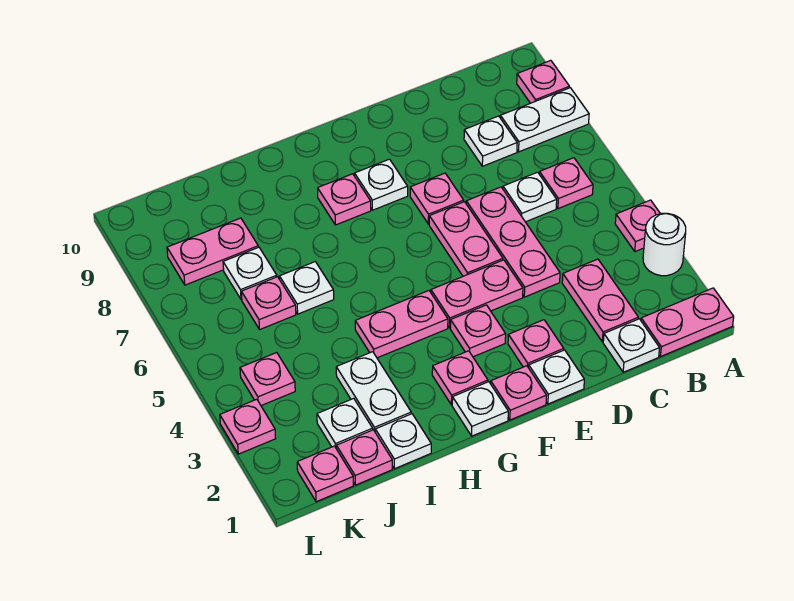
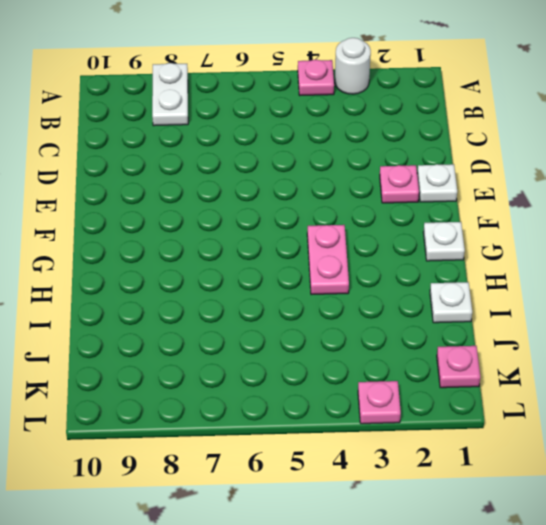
none -> pink 1x2 plate [641,288,734,356]
none -> pink 1x1 plate [517,60,569,103]
none -> pink 1x1 plate [539,158,593,209]
none -> white 1x1 plate [603,319,659,372]

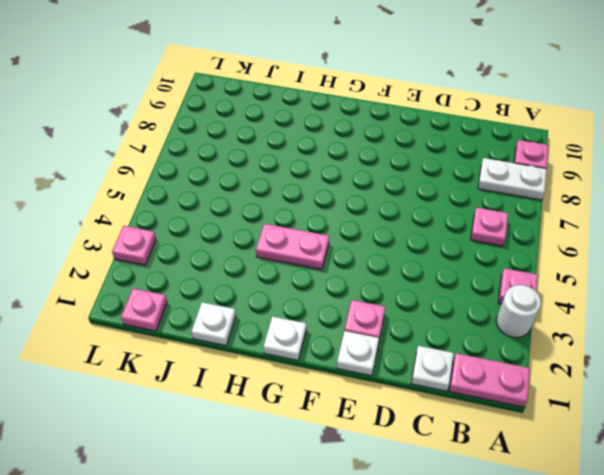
none -> pink 1x2 plate [562,259,638,342]
none -> white 1x1 plate [503,172,557,222]
none -> white 1x1 plate [464,116,517,166]
none -> pink 1x3 plate [466,187,560,297]

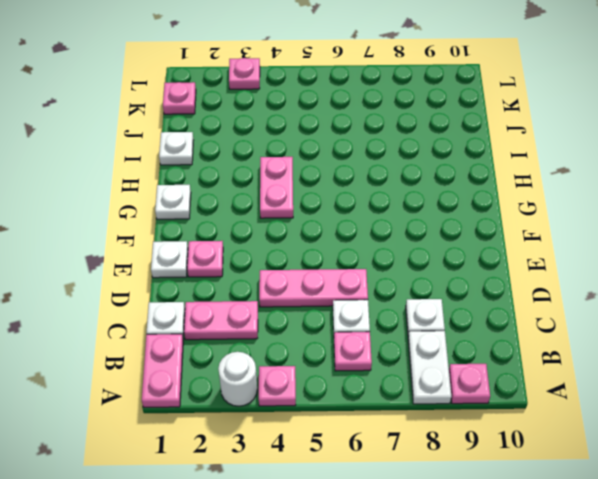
none -> pink 1x2 plate [431,260,523,328]
none -> pink 1x2 plate [429,202,503,276]
none -> pink 1x1 plate [410,173,464,224]
none -> pink 1x1 plate [491,366,547,420]

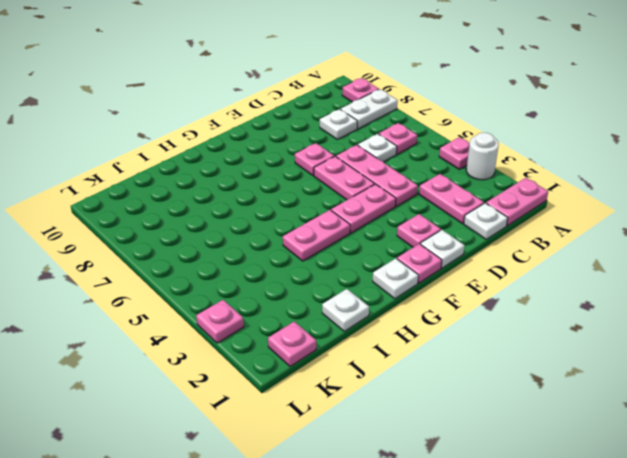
none -> pink 1x1 plate [450,305,506,357]
none -> white 1x1 plate [355,159,408,210]
none -> pink 1x1 plate [432,351,488,405]
none -> pink 1x1 plate [318,174,371,225]

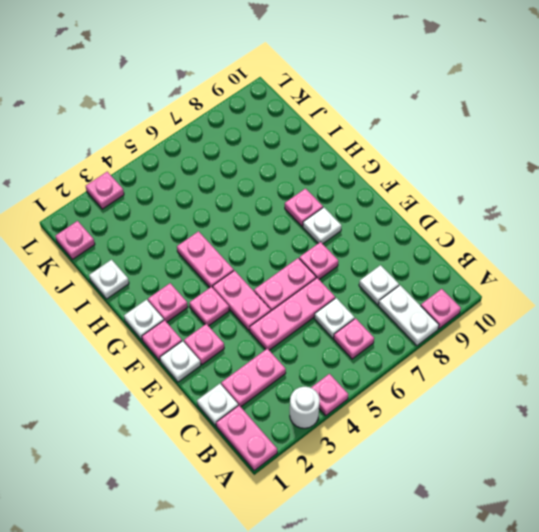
none -> white 1x2 plate [336,352,411,431]
none -> white 1x1 plate [280,262,334,314]
none -> pink 1x1 plate [336,430,392,485]
none -> white 1x1 plate [317,398,373,447]

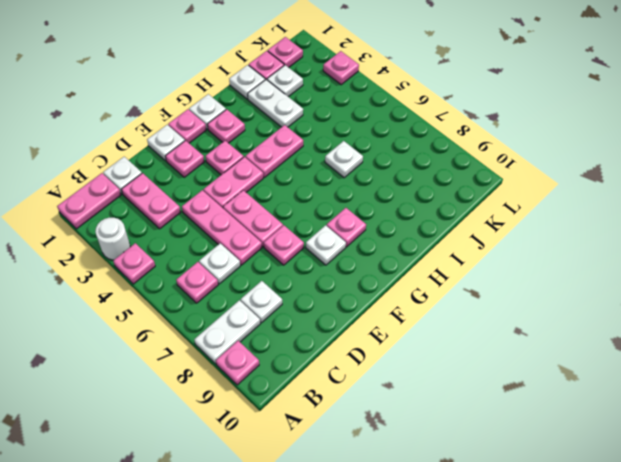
none -> pink 1x1 plate [241,277,296,329]
none -> white 1x1 plate [223,247,277,300]
none -> pink 1x2 plate [167,218,258,285]
none -> pink 1x1 plate [240,353,295,406]

